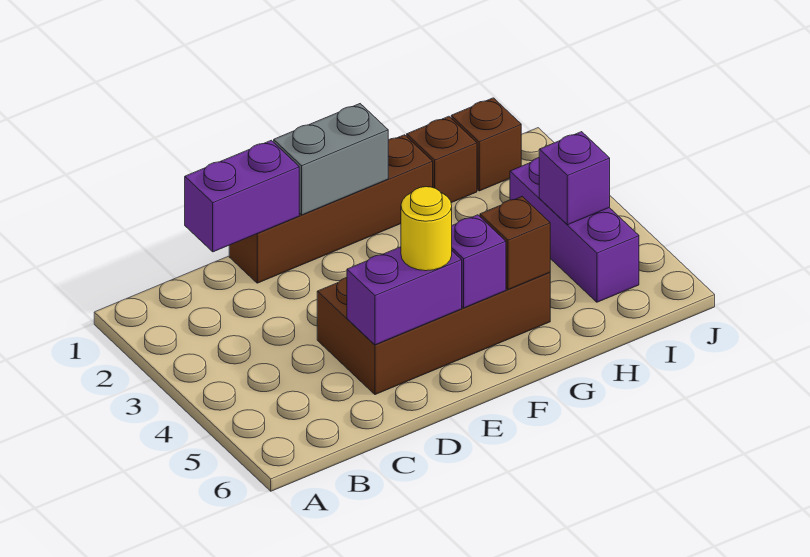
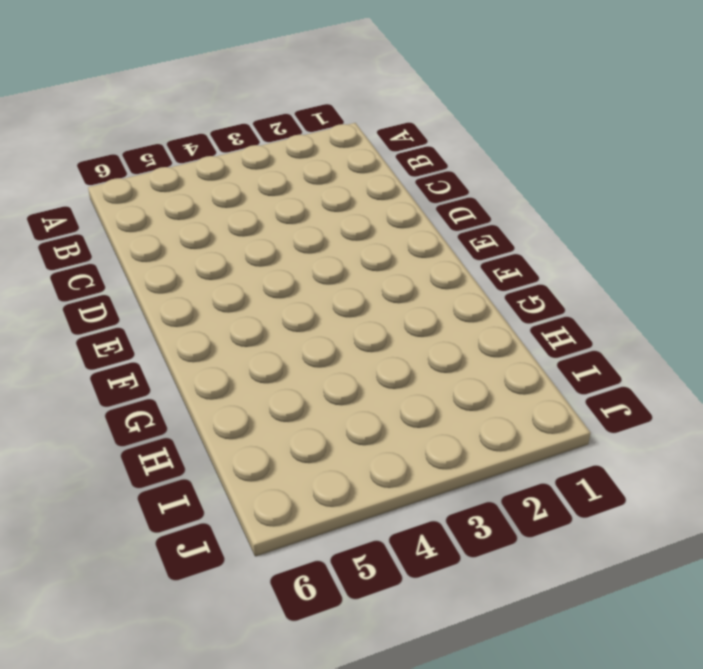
none -> brown 1x4 brick [229,135,433,283]
none -> brown 2x4 brick [317,272,550,395]
none -> brown 1x1 brick [407,116,477,203]

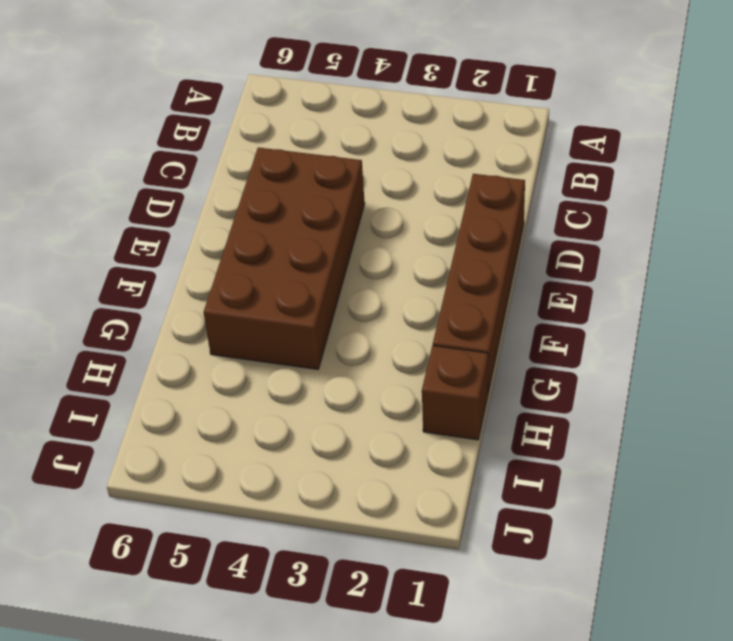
none -> brown 1x1 brick [451,98,521,191]
none -> purple 1x3 brick [510,158,639,302]
none -> purple 1x2 brick [185,140,299,252]

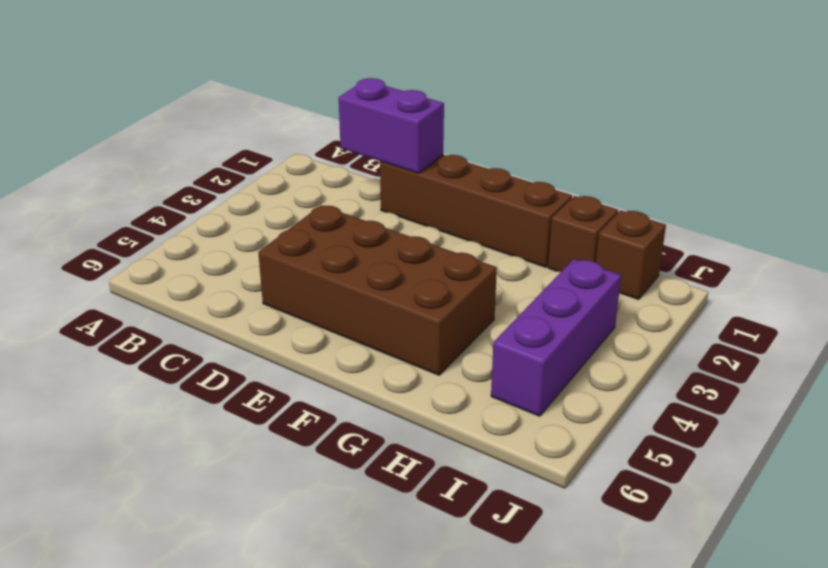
none -> purple 1x2 brick [347,247,462,345]
none -> grey 1x2 brick [274,104,388,215]
none -> purple 1x1 brick [452,215,506,308]

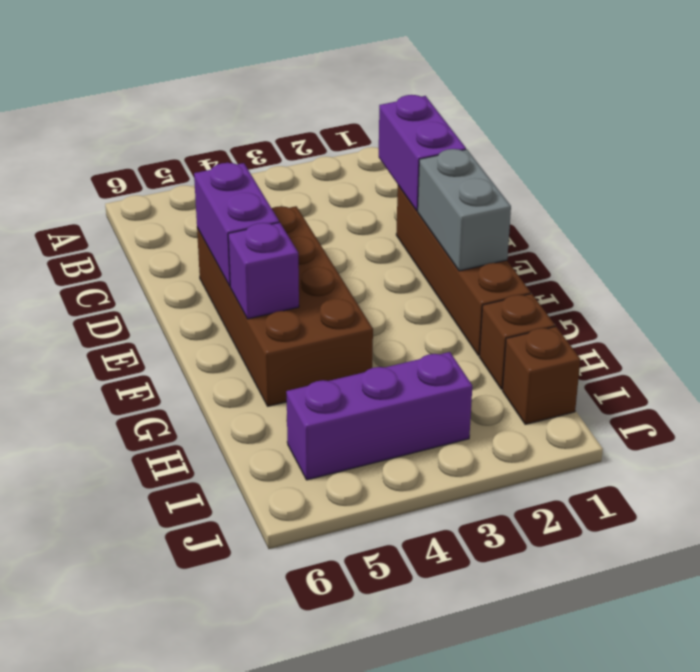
none -> brown 1x1 brick [480,196,550,289]
none -> purple 1x1 brick [539,132,610,225]
none -> yellow 1x1 round brick [401,187,452,271]

